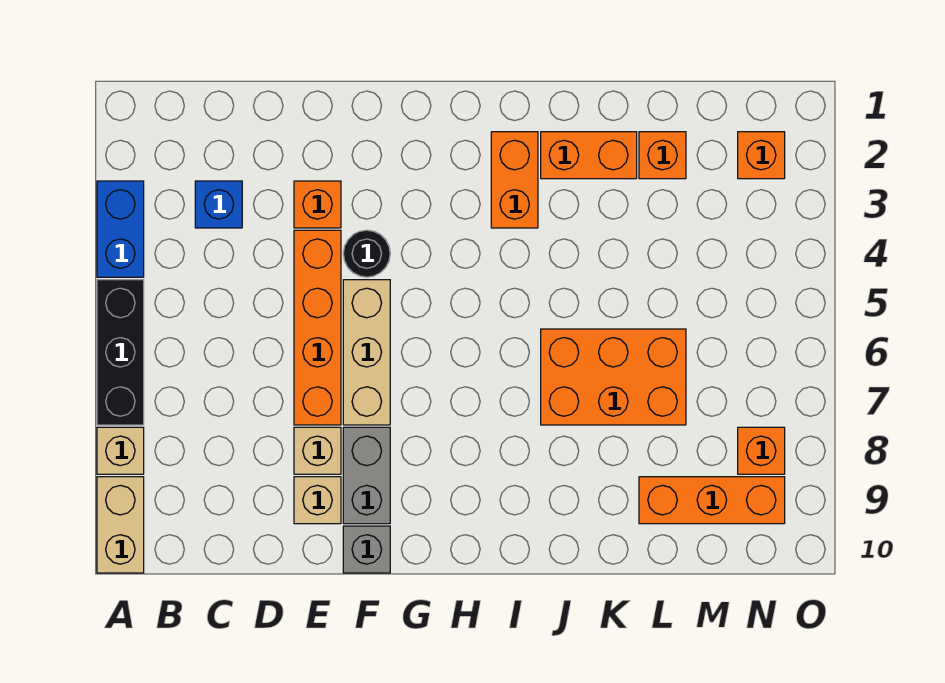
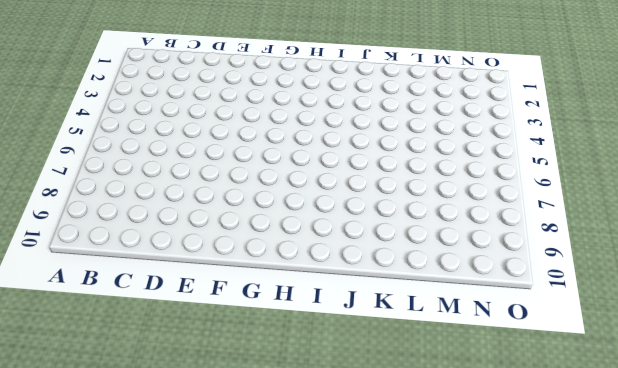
none -> blue 1x2 brick [97,181,144,277]
none -> black 1x3 brick [97,280,144,425]
none -> tan 1x1 brick [97,427,144,474]

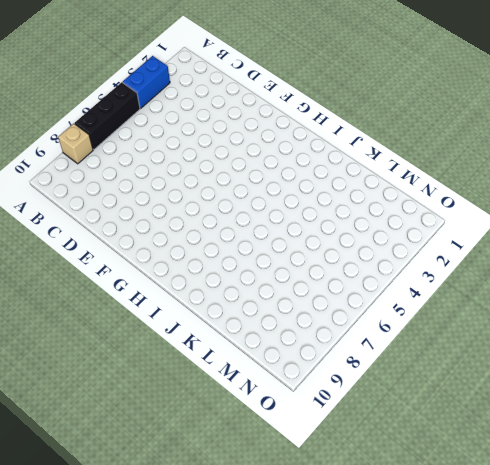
none -> tan 1x2 brick [97,477,144,573]
none -> blue 1x1 brick [195,181,242,228]
none -> orange 1x1 brick [294,181,341,228]

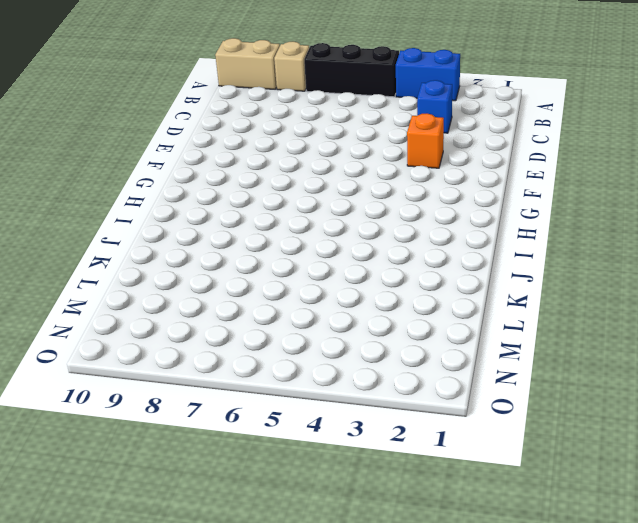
none -> orange 1x4 brick [294,230,341,425]
none -> tan 1x1 brick [294,427,341,474]
none -> tan 1x1 brick [294,477,341,524]

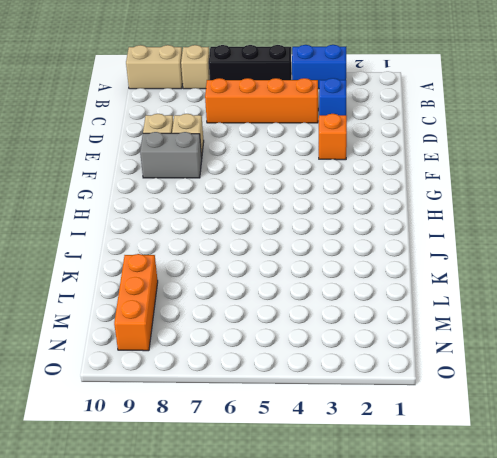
orange 1x4 brick [205,78,318,123] -> orange 1x4 brick moved to [294,230,341,425]
none -> black 1x1 round brick [343,230,390,277]
none -> tan 1x3 brick [343,280,390,425]
none -> grey 1x1 brick [343,526,390,573]

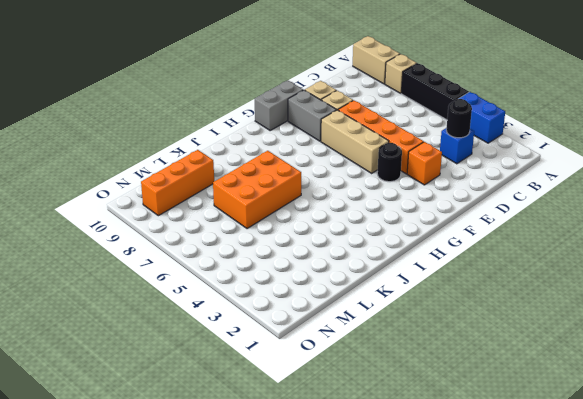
black 1x1 round brick [446,99,472,138] -> none
grey 1x2 brick [255,80,303,130] -> grey 1x1 brick [343,526,390,573]
none -> orange 1x2 brick [491,132,538,228]
none -> orange 1x2 brick [541,132,637,179]
none -> orange 1x1 brick [639,132,686,179]

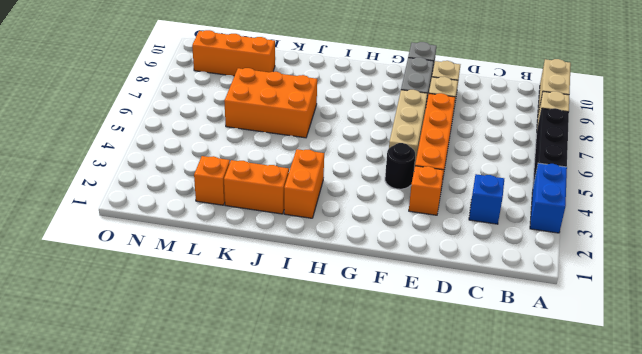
none -> orange 1x1 brick [738,132,785,179]
none -> orange 1x1 brick [738,427,785,474]

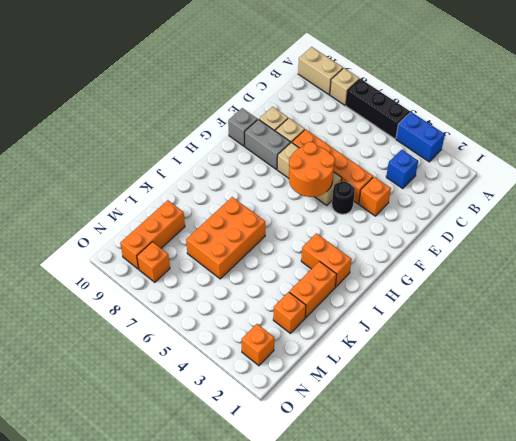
orange 2x2 round brick [289,142,335,197] -> none

